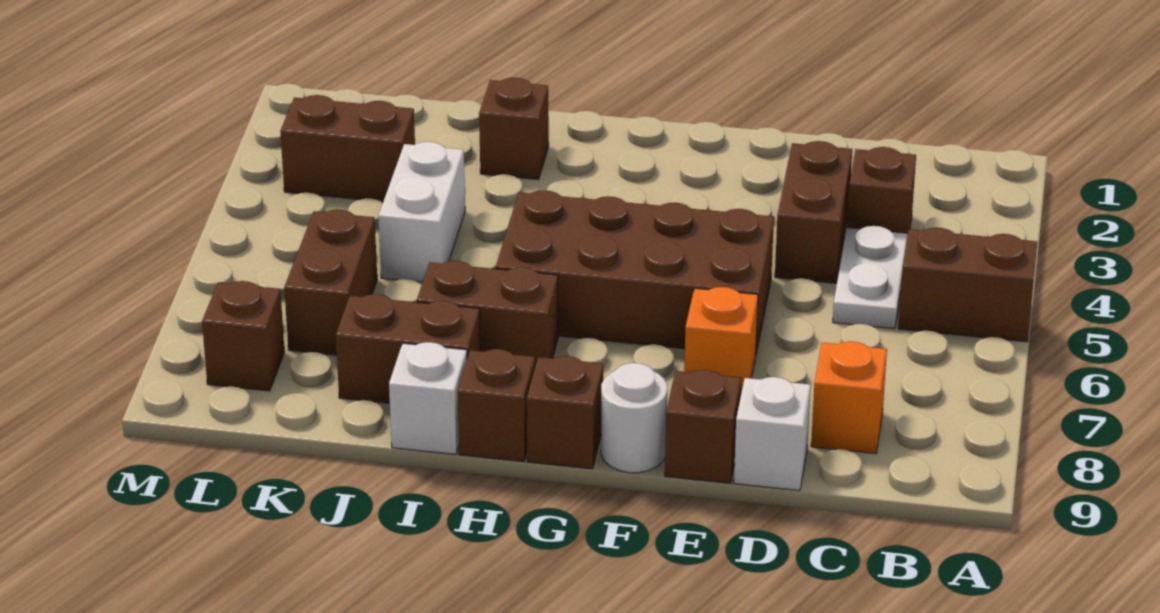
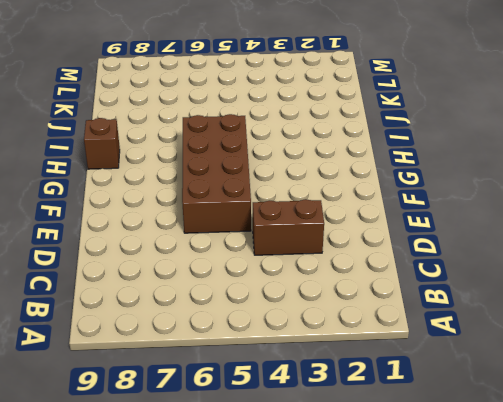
none -> brown 1x2 brick [898,227,1037,342]
none -> brown 1x1 brick [847,147,916,233]
none -> white 1x2 plate [833,226,908,329]

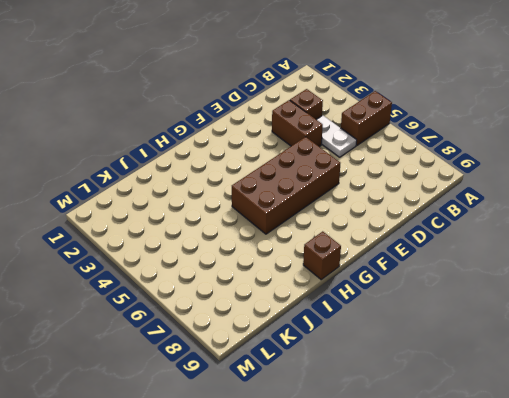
none -> orange 1x1 brick [811,341,887,454]
none -> white 1x1 brick [734,377,811,491]
none -> orange 1x1 brick [684,287,758,393]

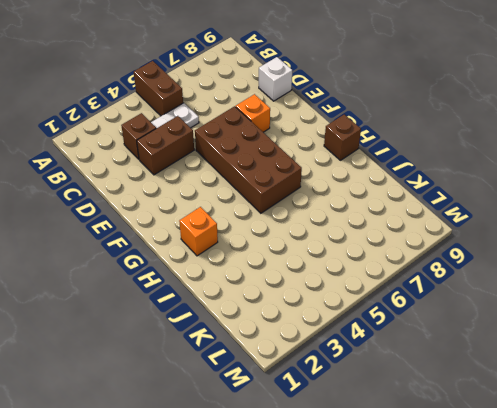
orange 1x1 brick [179,207,218,256] -> orange 1x1 brick moved to [811,341,887,454]
none -> brown 1x1 brick [665,370,741,483]
none -> white 1x1 round brick [601,363,667,473]
none -> brown 1x1 brick [527,356,603,469]

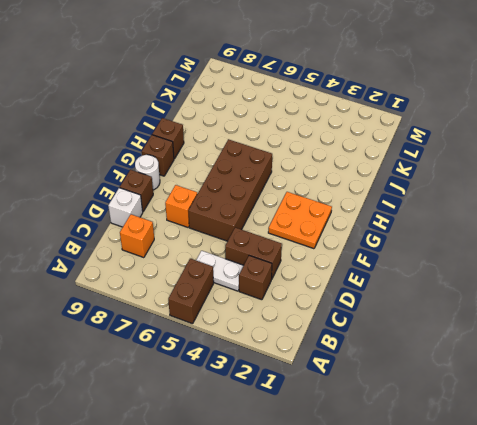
orange 2x2 plate [268,192,332,249] -> none
none -> brown 1x2 brick [417,261,558,366]
none -> brown 1x1 brick [479,78,549,179]
none -> brown 1x2 brick [336,294,480,403]

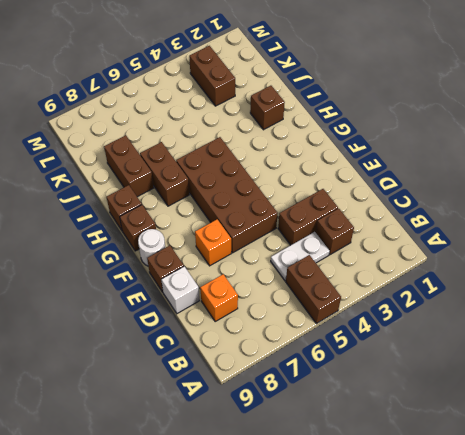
none -> white 1x1 brick [389,342,467,454]
none -> white 1x2 brick [378,142,465,282]
none -> brown 1x2 brick [284,209,377,355]

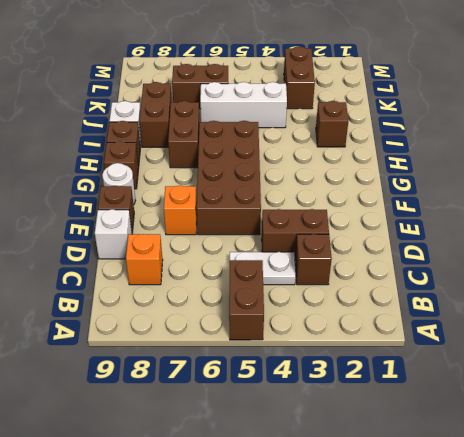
white 1x3 brick [200,82,287,128] -> white 1x2 brick [378,142,465,282]
none -> brown 1x1 brick [202,281,285,391]

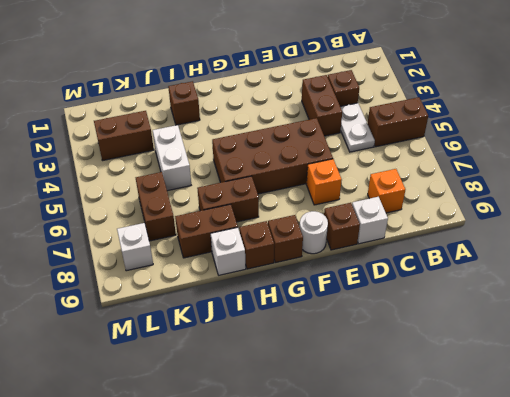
white 1x1 brick [117,223,153,271] -> brown 1x1 brick [202,281,285,391]

